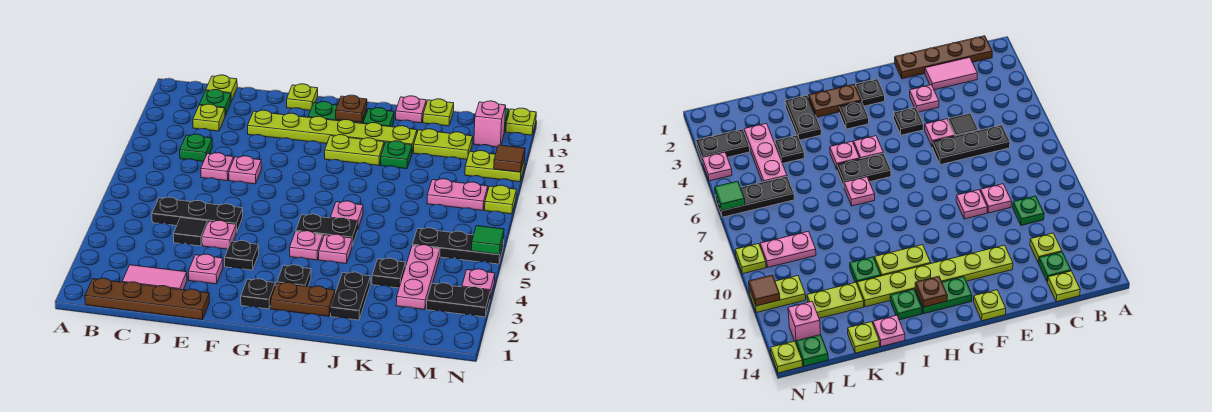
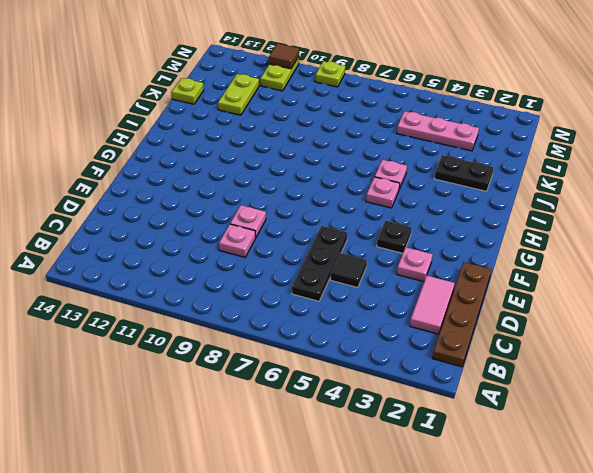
none -> green 1x1 plate [180,134,212,162]
none -> lime 1x1 plate [193,104,225,131]
none -> green 1x1 plate [199,90,231,116]
none -> lime 1x1 plate [206,75,237,101]

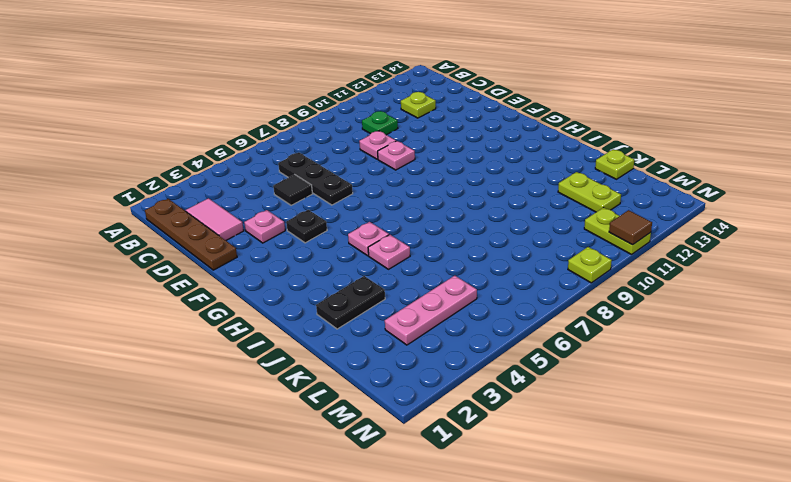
none -> green 1x1 plate [199,90,231,116]
none -> lime 1x1 plate [206,75,237,101]
none -> pink 1x1 plate [202,220,236,249]
none -> lime 1x6 plate [248,110,417,152]

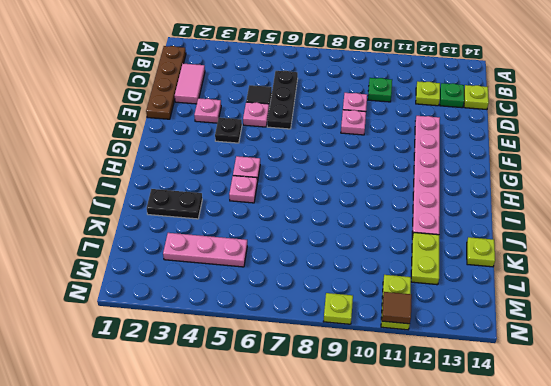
pink 1x6 plate [412,116,440,236] -> lime 1x6 plate [248,110,417,152]
none -> lime 1x1 plate [287,84,318,110]
none -> black 1x1 plate [241,279,275,309]
none -> green 1x2 plate [308,102,367,123]
none -> brown 1x2 plate [271,282,335,316]

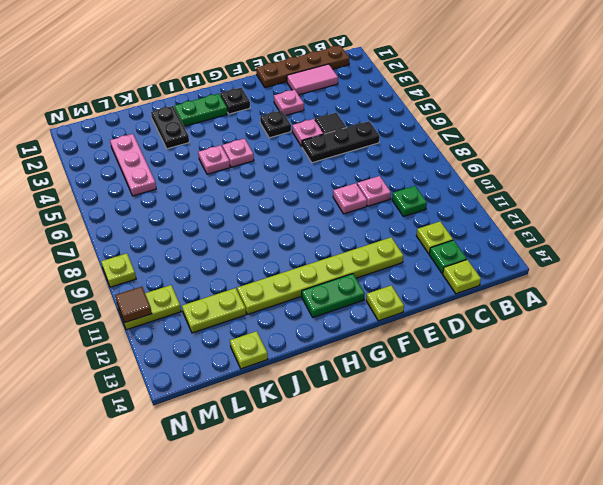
green 1x2 plate [174,94,227,126] -> brown 1x2 plate [271,282,335,316]
none -> black 1x1 plate [277,265,311,287]
none -> black 1x2 plate [296,214,358,246]
none -> lime 1x2 plate [325,135,384,165]
none -> pink 1x1 plate [330,201,363,228]

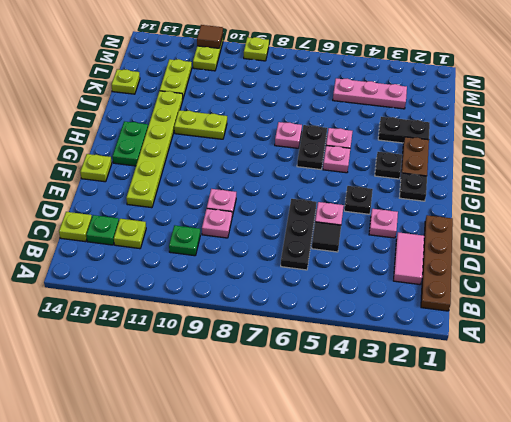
lime 1x2 plate [174,110,227,139] -> lime 1x2 plate turned to [325,135,384,165]
none -> green 1x1 plate [363,108,394,127]
none -> green 1x1 plate [381,141,412,169]
none -> pink 1x1 plate [396,96,426,123]
none -> black 1x1 plate [372,258,406,288]

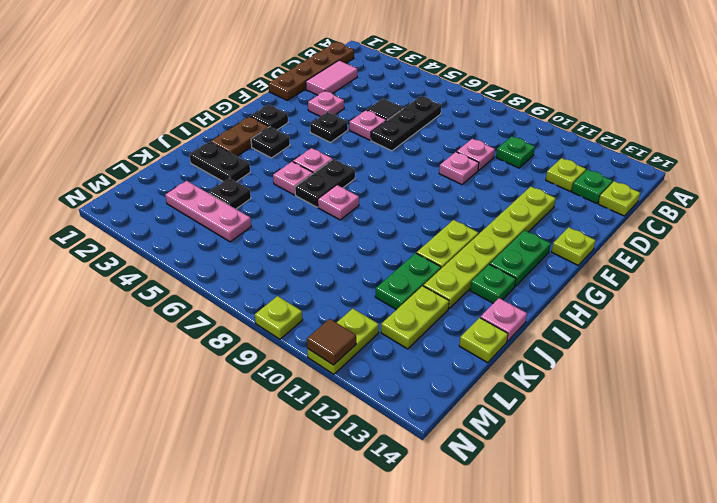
green 1x2 plate [375,253,441,310] -> green 1x1 plate [381,141,412,169]
none -> black 1x3 plate [412,228,504,264]
none -> pink 1x2 plate [427,179,488,210]
none -> black 1x2 plate [427,283,490,317]
none -> pink 1x1 brick [474,101,506,147]

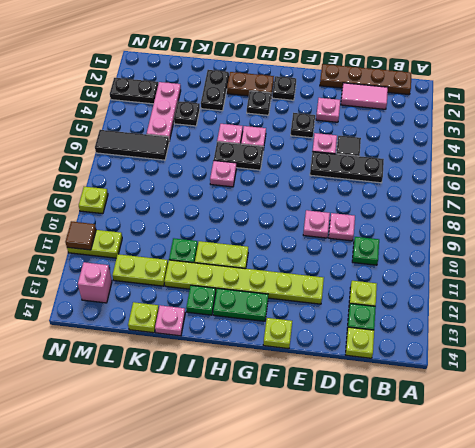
black 1x3 tile [95,130,169,160] -> black 1x3 plate [412,228,504,264]
none -> pink 1x2 plate [427,179,488,210]
none -> green 1x1 plate [796,335,828,366]
none -> pink 1x1 plate [462,269,495,297]
none -> lime 1x1 plate [506,108,536,135]

